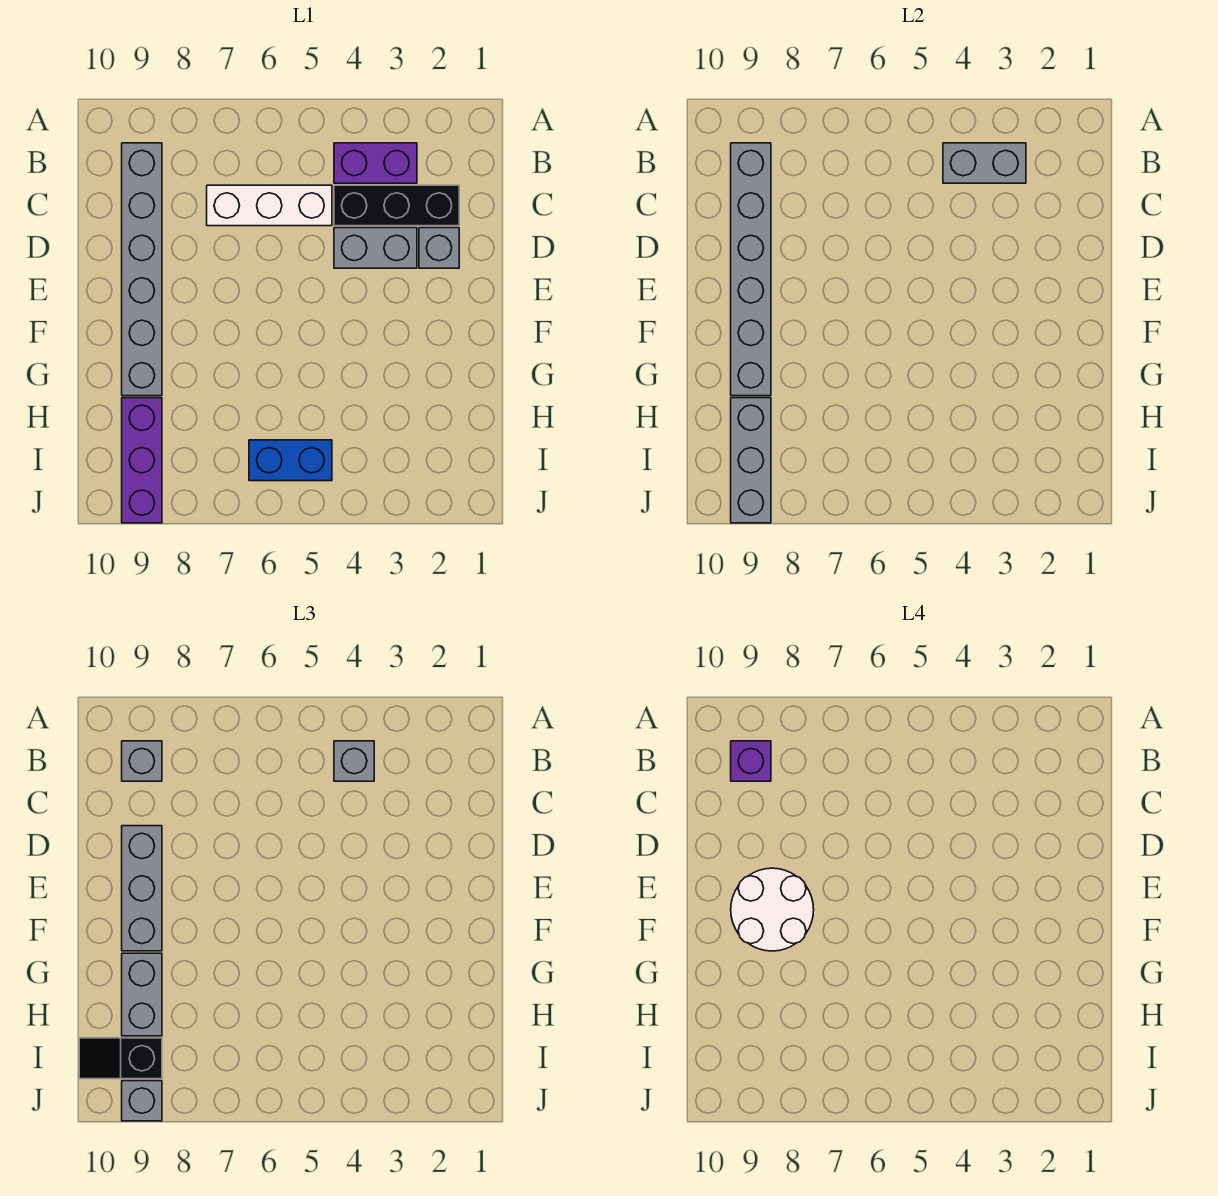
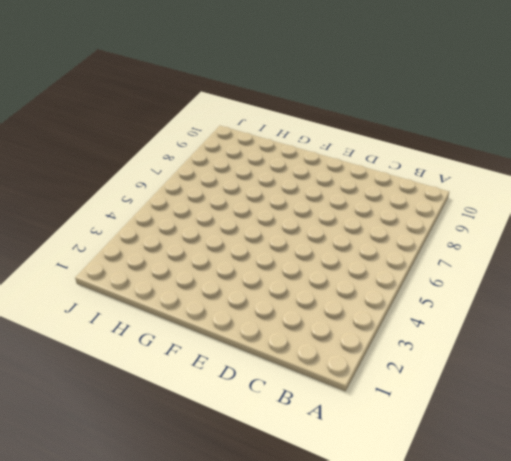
none -> purple 1x2 brick [334,143,417,183]
none -> grey 1x6 brick [122,143,162,396]
none -> black 1x3 brick [334,185,459,226]

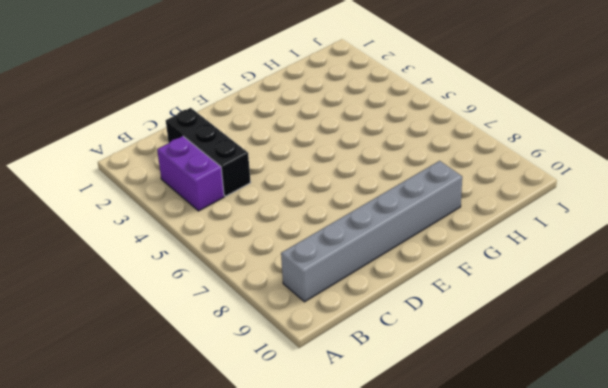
none -> white 1x3 brick [207,185,332,226]
none -> grey 1x1 brick [419,228,459,268]
none -> grey 1x2 brick [334,228,417,268]

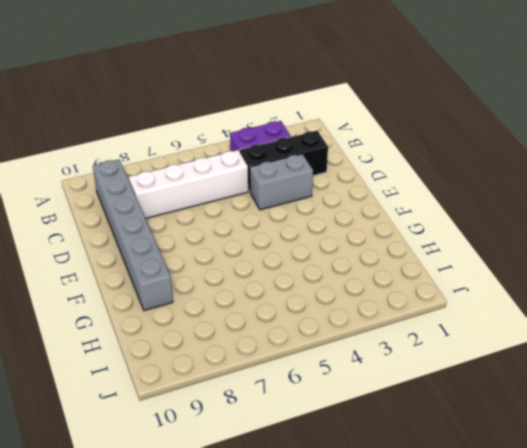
white 1x4 brick [129,150,248,218] -> white 1x3 brick [207,185,332,226]
none -> grey 1x1 brick [419,228,459,268]
none -> purple 1x3 brick [122,398,162,523]
none -> blue 1x2 brick [249,440,332,481]

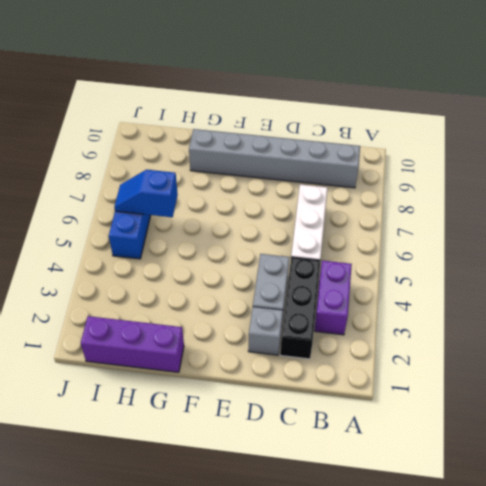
purple 1x3 brick [81,316,184,372] -> purple 1x3 brick moved to [122,398,162,523]
blue 1x2 slope [114,170,178,217] -> none
none -> grey 1x2 brick [943,143,1026,183]
none -> grey 1x6 brick [731,143,771,396]
none -> grey 1x3 brick [731,398,771,523]

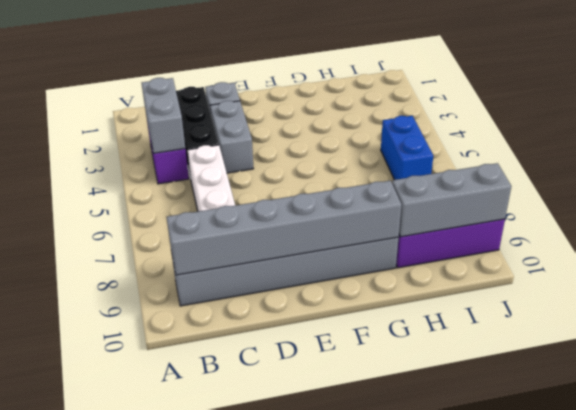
none -> grey 1x1 brick [334,741,374,781]
none -> grey 1x1 brick [122,741,162,781]
none -> grey 1x3 brick [122,826,162,951]

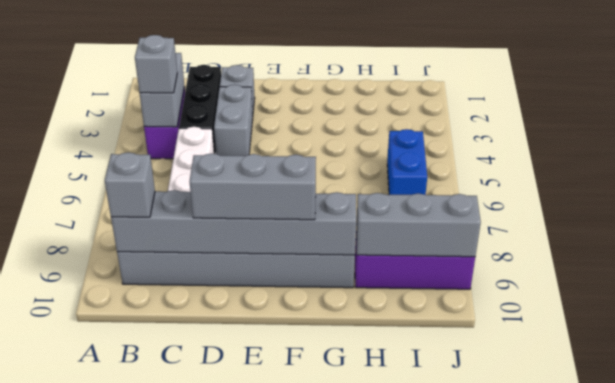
none -> grey 1x2 brick [122,953,162,1036]
none -> black 1x2 slope [79,1038,162,1079]
none -> grey 1x1 brick [122,1081,162,1121]

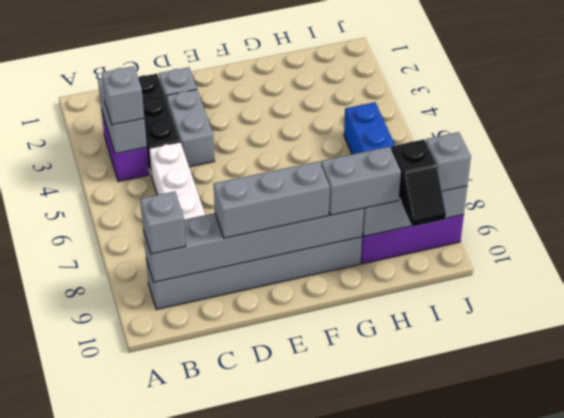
none -> purple 1x1 brick [731,741,771,781]
none -> white 2x2 round brick [731,868,814,951]

